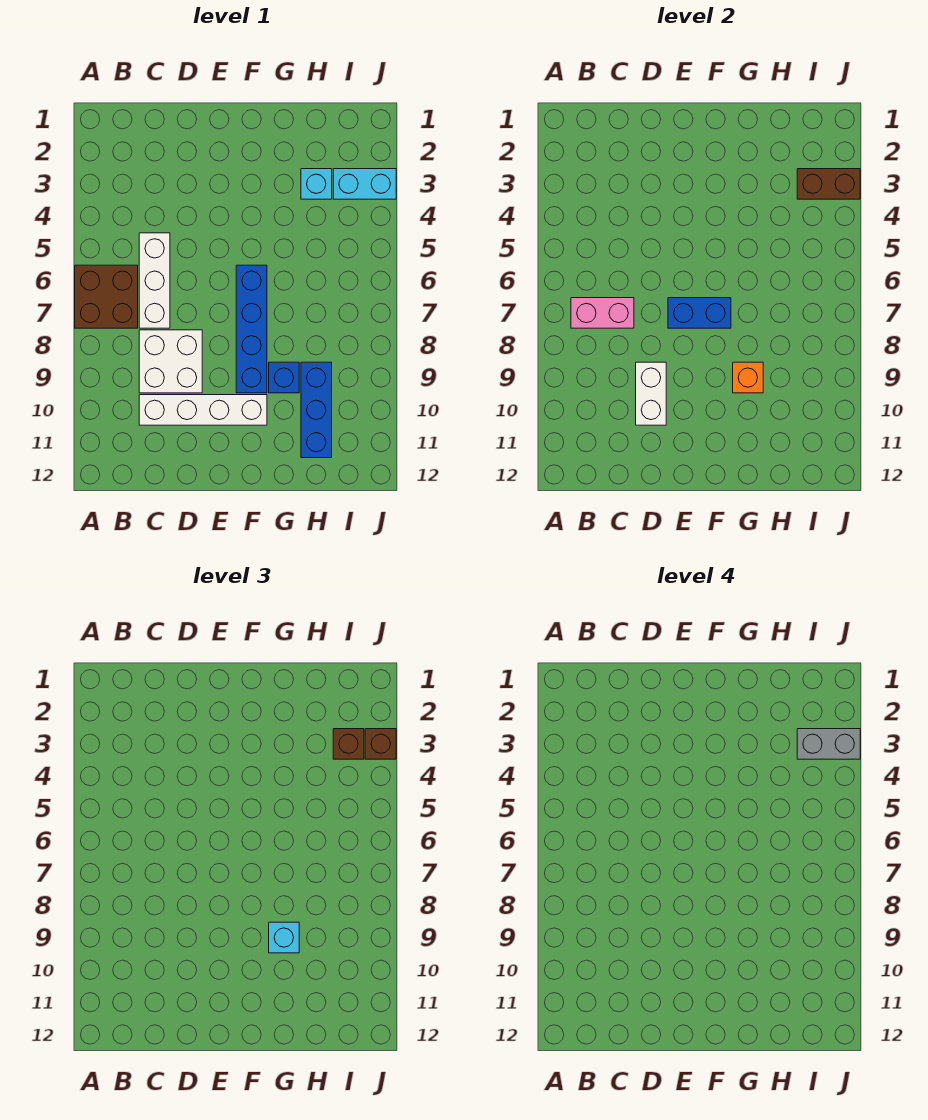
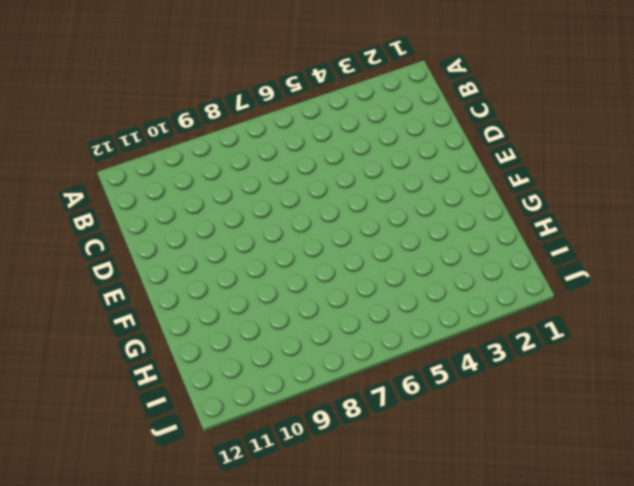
none -> brown 2x2 brick [75,265,138,328]
none -> white 1x3 brick [139,233,170,328]
none -> white 2x2 brick [139,330,202,393]

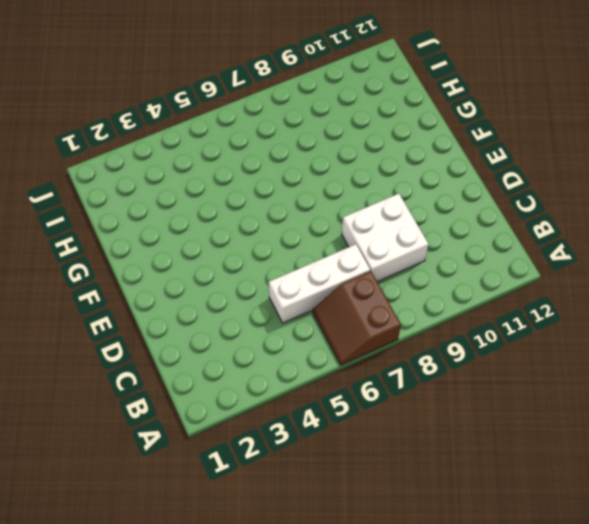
brown 2x2 slope [313,271,401,365] -> brown 2x2 brick [75,265,138,328]
none -> white 1x4 brick [139,395,267,425]
none -> blue 1x4 brick [236,265,267,393]
none -> blue 1x1 brick [269,362,299,393]

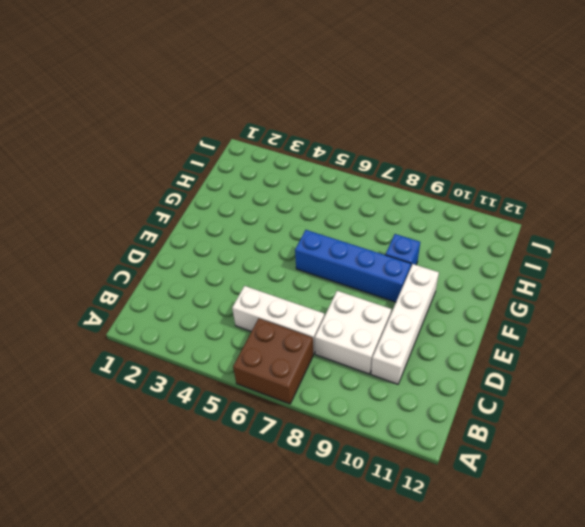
none -> cyan 1x1 brick [301,169,332,199]
none -> blue 1x3 brick [301,362,332,458]
none -> cyan 1x2 brick [333,169,396,199]

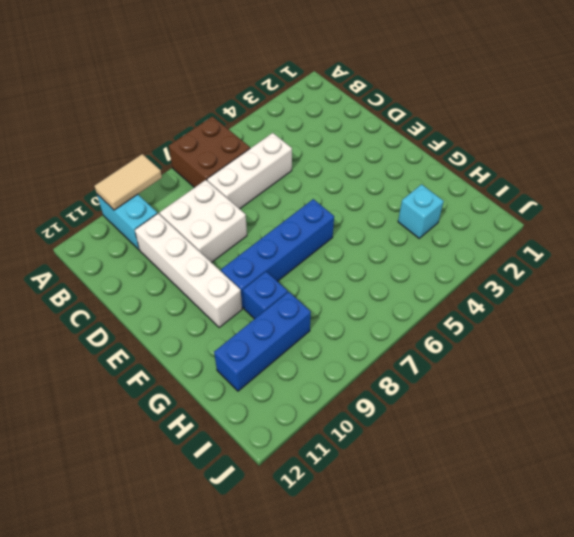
tan 1x2 tile [94,154,162,210] -> none
cyan 1x2 brick [97,194,157,250] -> cyan 1x2 brick moved to [333,169,396,199]
none -> pink 1x2 brick [571,298,634,328]
none -> white 1x2 brick [636,362,666,425]
none -> blue 1x2 brick [668,298,731,328]

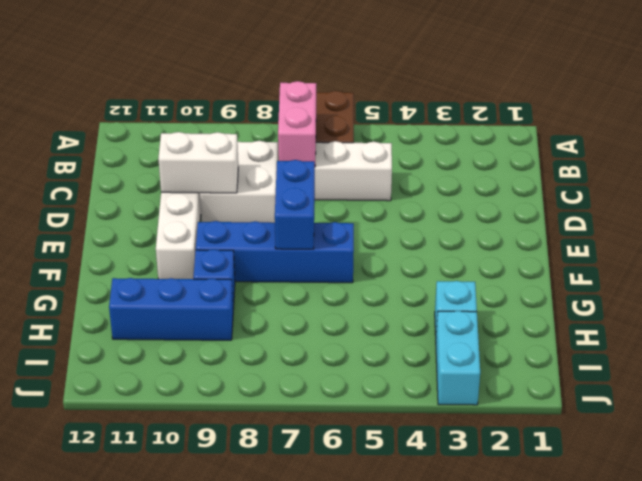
none -> orange 1x1 brick [733,362,763,393]
none -> brown 1x2 brick [797,169,860,199]
none -> cyan 1x1 brick [269,922,299,953]

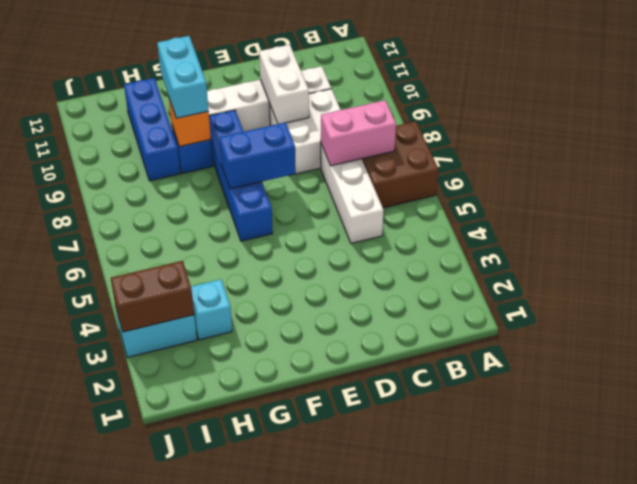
cyan 1x2 brick [157,36,209,118] -> cyan 1x1 brick [269,922,299,953]
none -> brown 1x1 brick [333,729,364,759]
none -> brown 1x1 brick [365,729,396,759]
none -> grey 1x2 brick [797,729,860,759]

